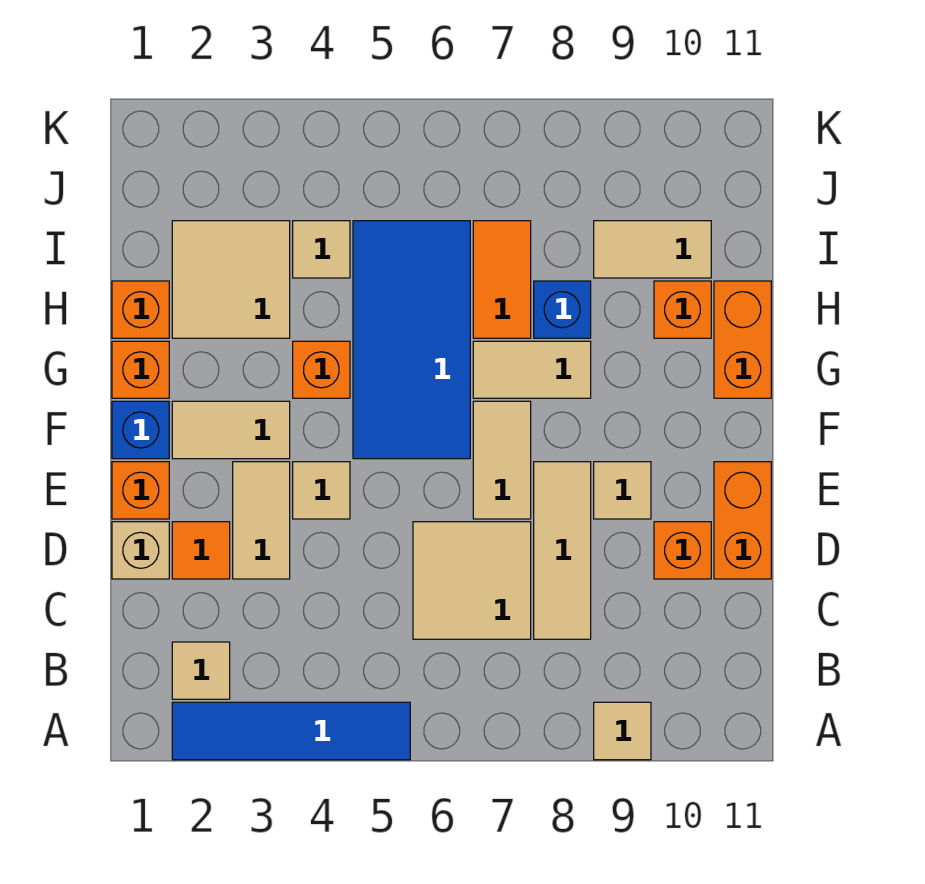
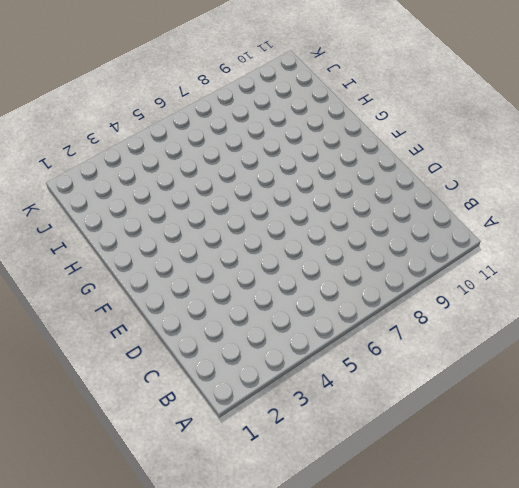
none -> blue 1x4 tile [172,702,410,760]
none -> tan 1x1 tile [594,702,651,760]
none -> tan 1x1 tile [172,642,230,699]

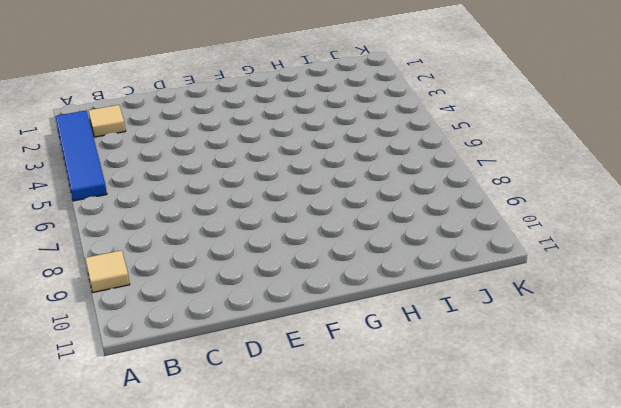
none -> tan 2x2 tile [413,522,531,639]
none -> tan 1x3 tile [534,462,591,639]
none -> tan 1x1 brick [112,522,169,579]

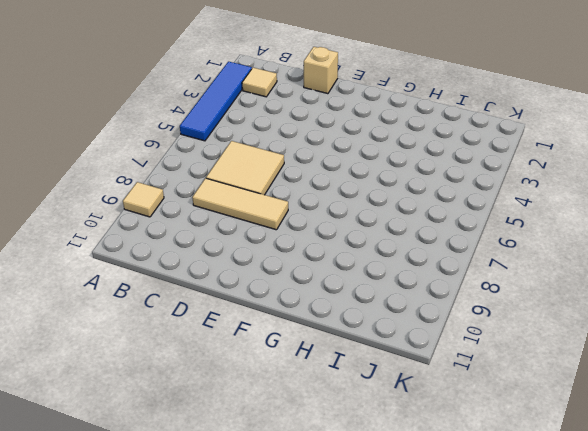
none -> orange 1x1 tile [172,522,230,579]
none -> tan 1x2 tile [233,462,290,579]
none -> orange 1x1 brick [654,522,711,579]

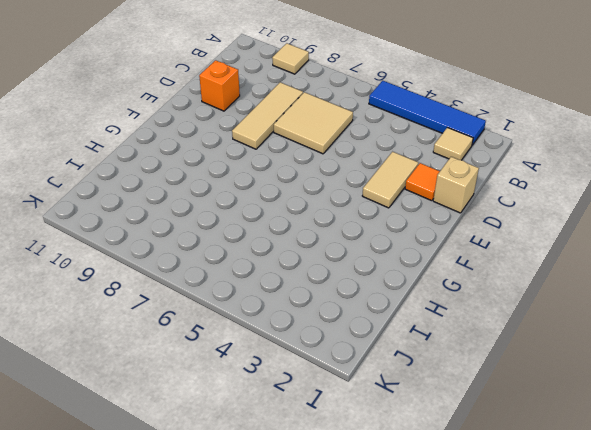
none -> orange 1x2 brick [714,462,771,579]
none -> orange 1x1 brick [112,462,169,519]
none -> tan 1x1 tile [293,462,350,519]

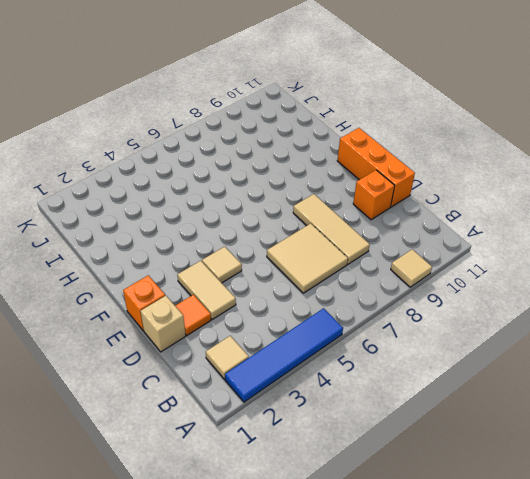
orange 1x3 brick [337,128,415,207] -> orange 1x2 brick [714,462,771,579]
none -> tan 1x2 tile [473,401,531,519]
none -> tan 1x1 tile [594,462,651,519]
none -> blue 1x1 brick [112,401,169,459]

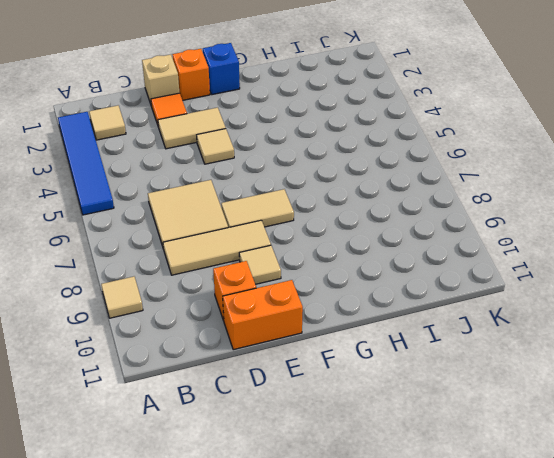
none -> tan 1x2 tile [172,401,290,459]
none -> blue 2x4 tile [353,221,470,459]
none -> orange 1x1 brick [112,341,169,398]

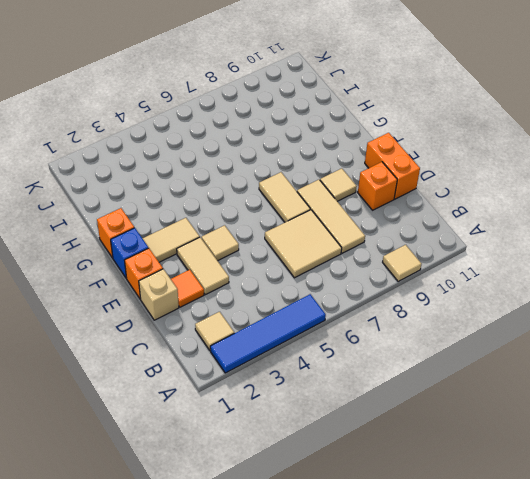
none -> blue 2x4 tile [353,221,470,459]
none -> orange 1x1 brick [293,341,350,398]
none -> tan 1x2 tile [473,341,591,398]

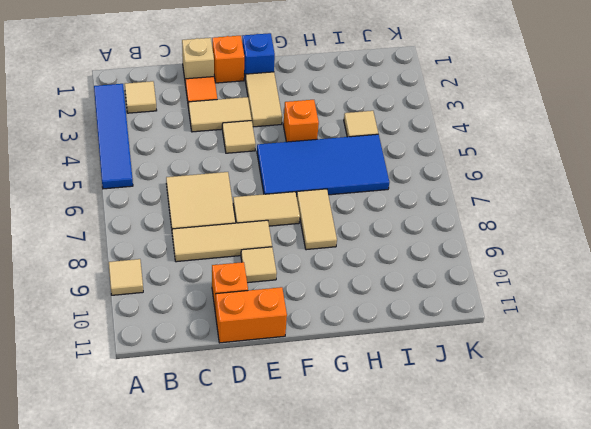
none -> orange 1x1 brick [112,341,169,398]
none -> orange 1x2 brick [714,281,771,398]
none -> orange 1x1 brick [112,281,169,338]

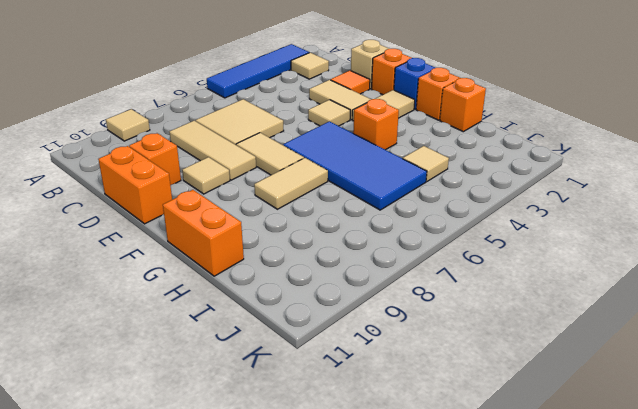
none -> tan 2x2 tile [172,221,290,338]
none -> orange 1x2 tile [473,221,531,338]
none -> blue 1x1 brick [534,281,591,338]

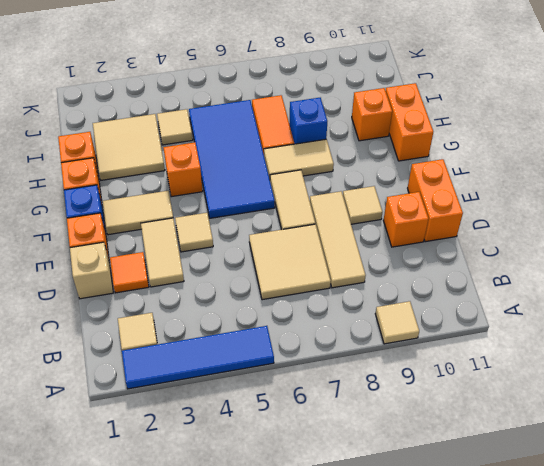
none -> tan 1x2 tile [594,221,711,278]

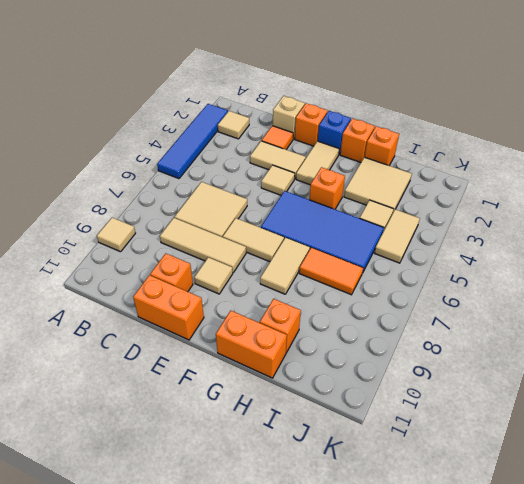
tan 1x2 tile [375,209,420,263] -> tan 1x2 tile moved to [594,221,711,278]
none -> blue 1x1 brick [534,281,591,338]

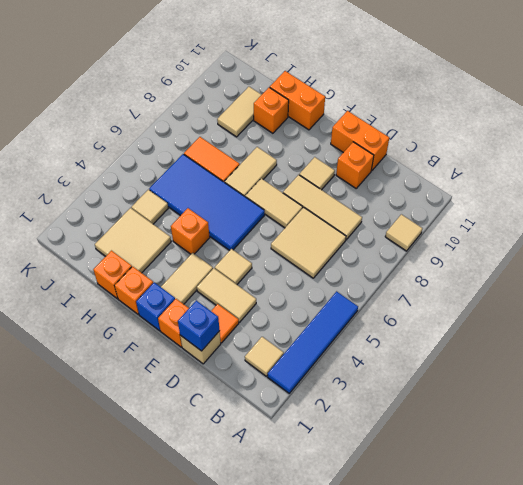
blue 1x1 brick [178,300,220,351] -> blue 1x1 brick moved to [534,281,591,338]

